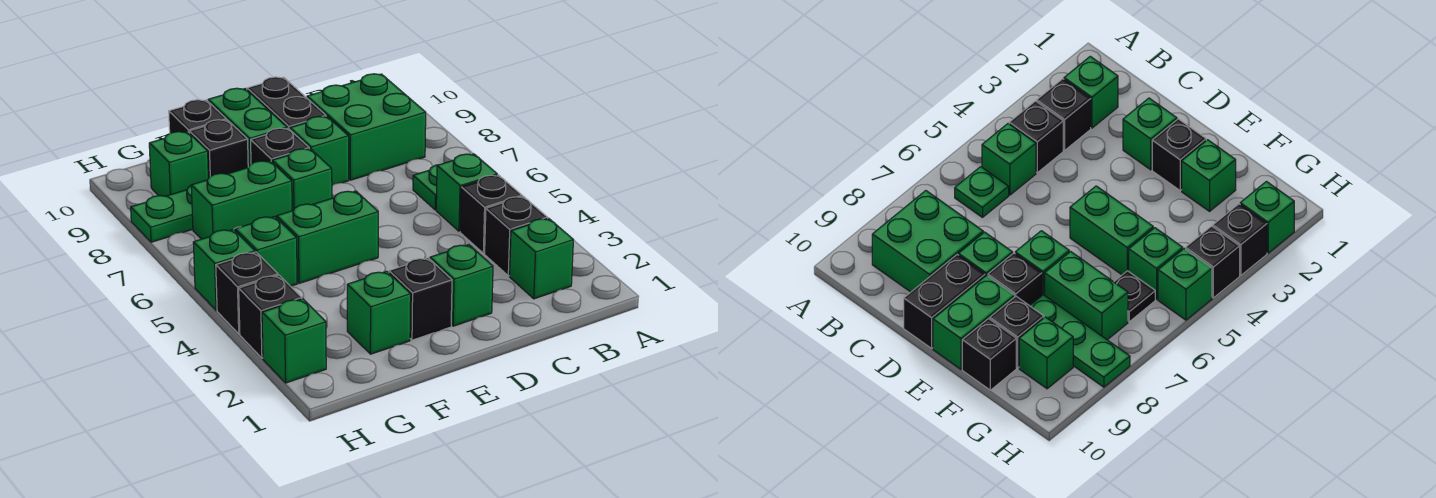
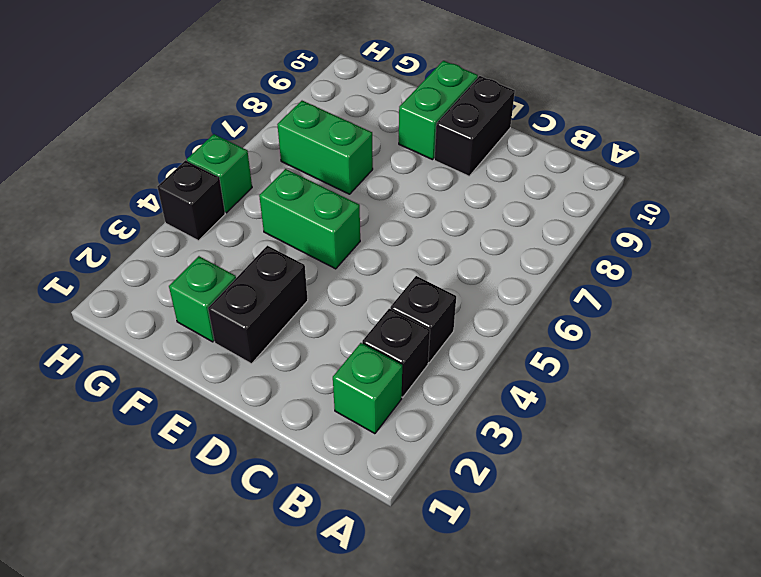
black 1x2 brick [208,246,308,364] -> black 1x1 brick [389,258,452,340]
none -> green 1x1 brick [436,154,497,231]
none -> green 1x1 plate [413,165,437,210]
none -> green 2x2 brick [307,74,426,180]

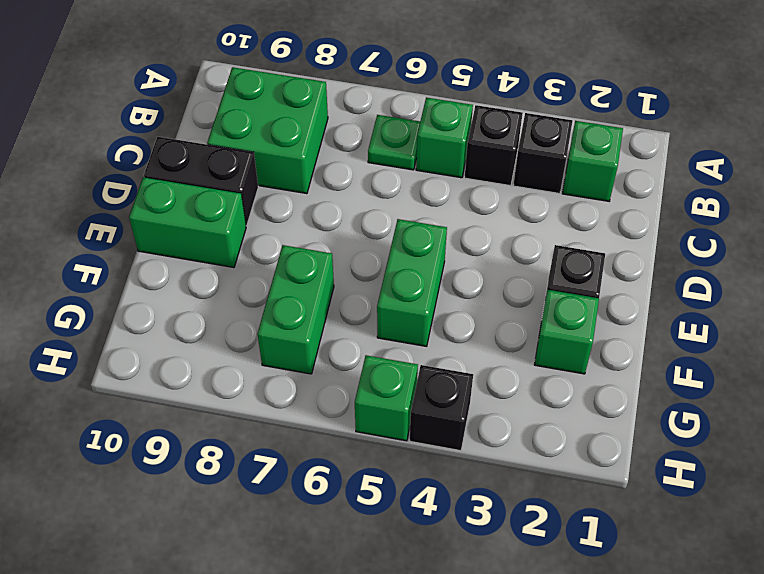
none -> green 1x1 brick [430,245,493,326]
none -> green 1x1 brick [290,116,349,185]
none -> green 1x1 brick [272,149,332,211]

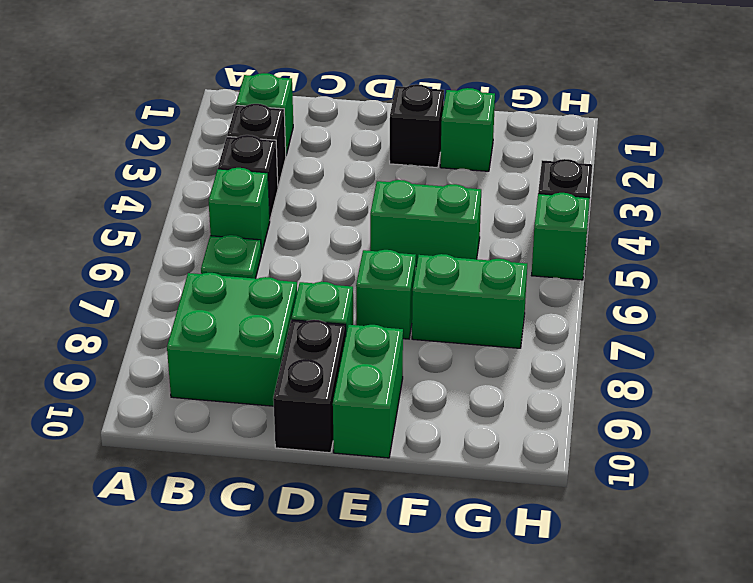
none -> green 1x1 brick [430,245,493,326]
none -> black 1x1 brick [251,128,309,164]
none -> green 1x3 plate [131,186,193,242]

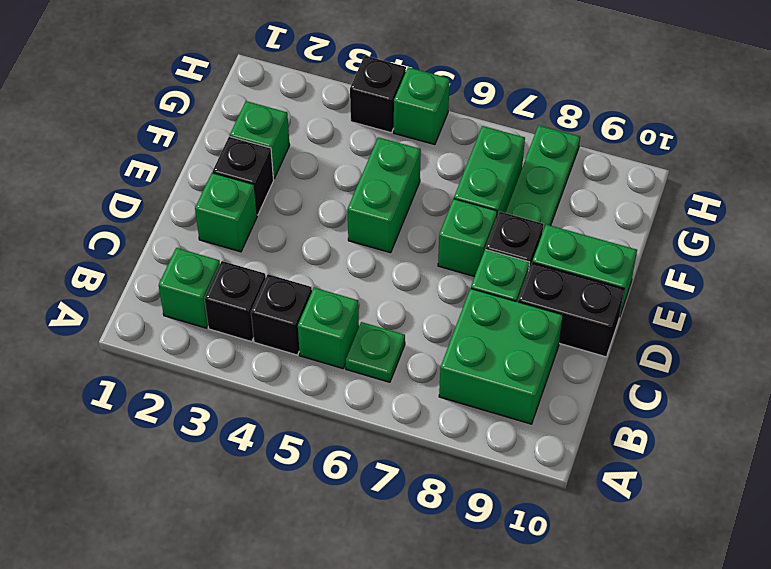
none -> black 1x1 brick [189,120,248,178]
none -> black 1x1 brick [169,100,226,133]
none -> green 1x1 brick [235,216,297,286]

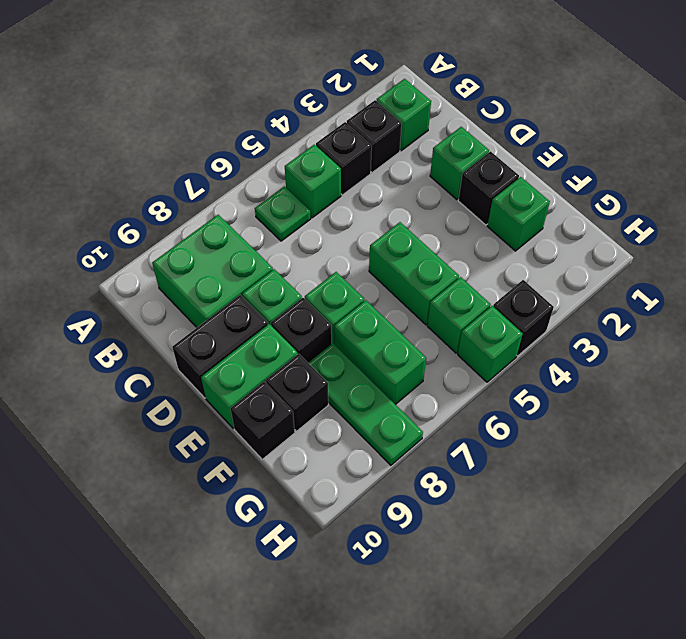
none -> black 1x1 plate [1114,271,1155,322]
none -> green 1x1 brick [149,132,208,196]
none -> green 1x1 brick [262,299,326,383]

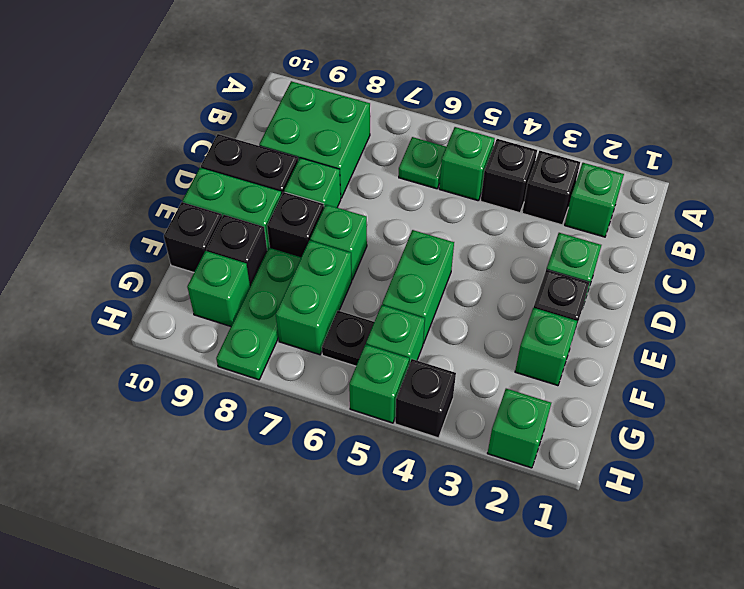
none -> black 1x1 brick [239,275,302,358]

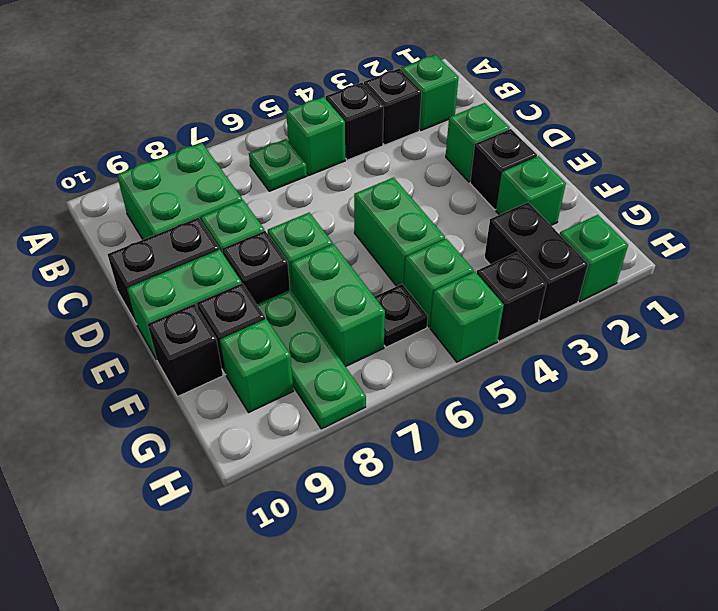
black 1x2 brick [484,202,588,321] -> black 1x1 brick [239,275,302,358]

